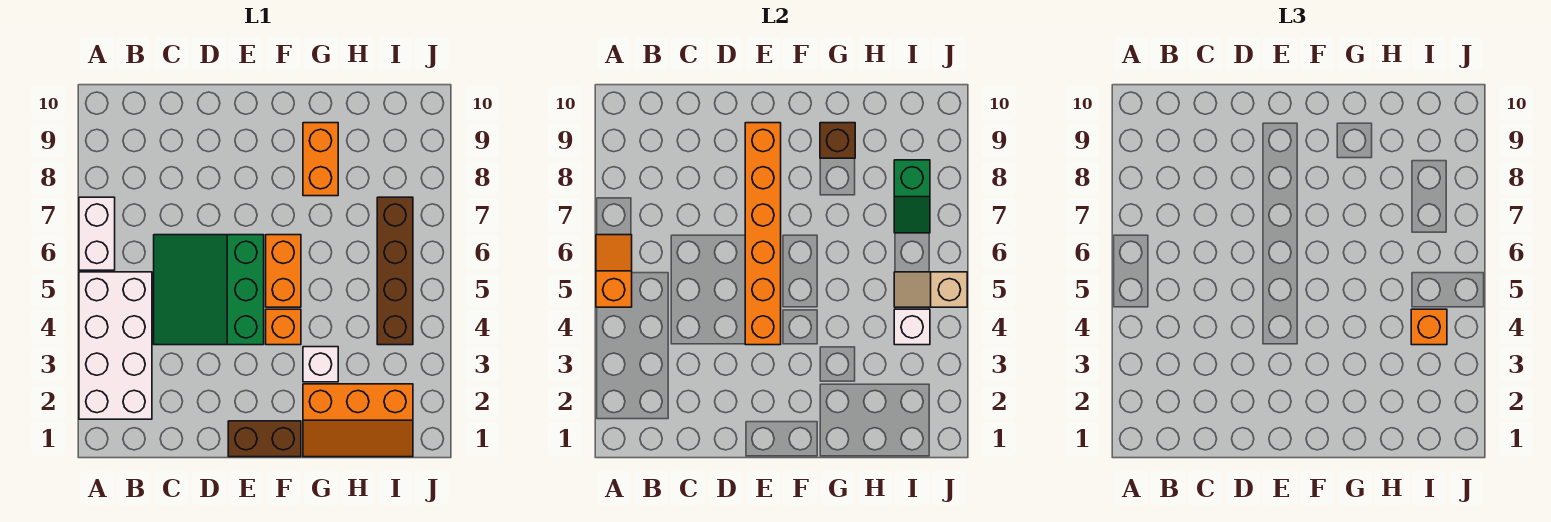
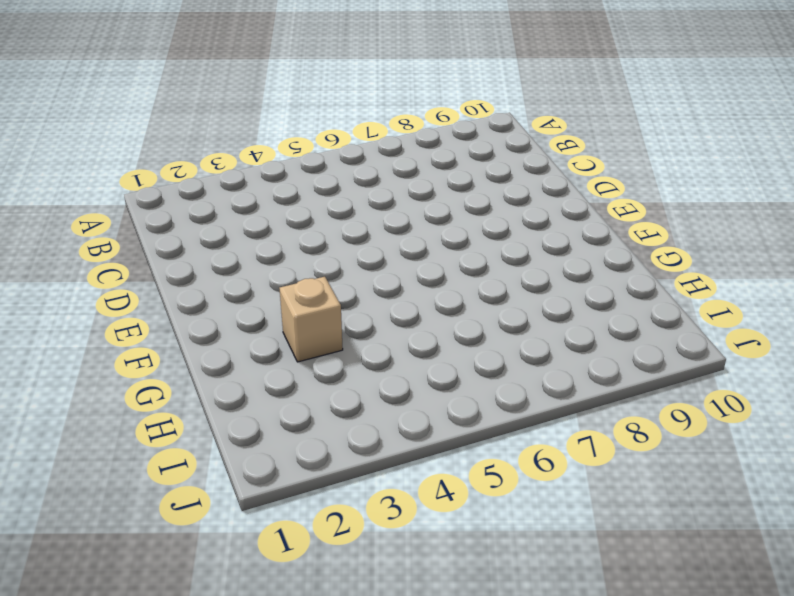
tan 1x1 brick [279,277,343,362] -> white 1x1 brick [303,347,338,382]
none -> white 2x4 brick [79,272,152,419]
none -> white 1x2 brick [79,197,115,270]
none -> green 3x3 slope [154,235,264,345]

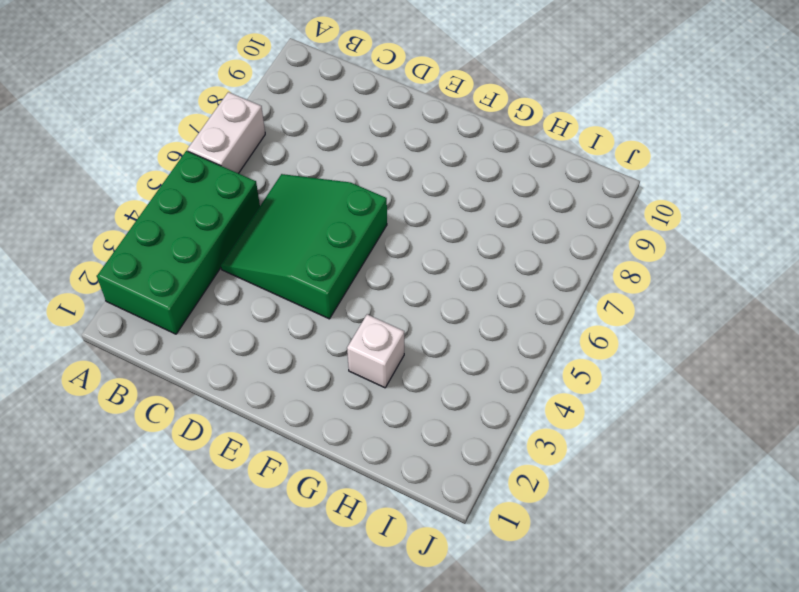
green 2x4 brick [97,151,260,334] -> white 2x4 brick [79,272,152,419]
none -> brown 1x2 brick [228,421,301,457]
none -> orange 1x1 brick [266,309,301,345]
none -> orange 1x2 brick [266,235,301,307]

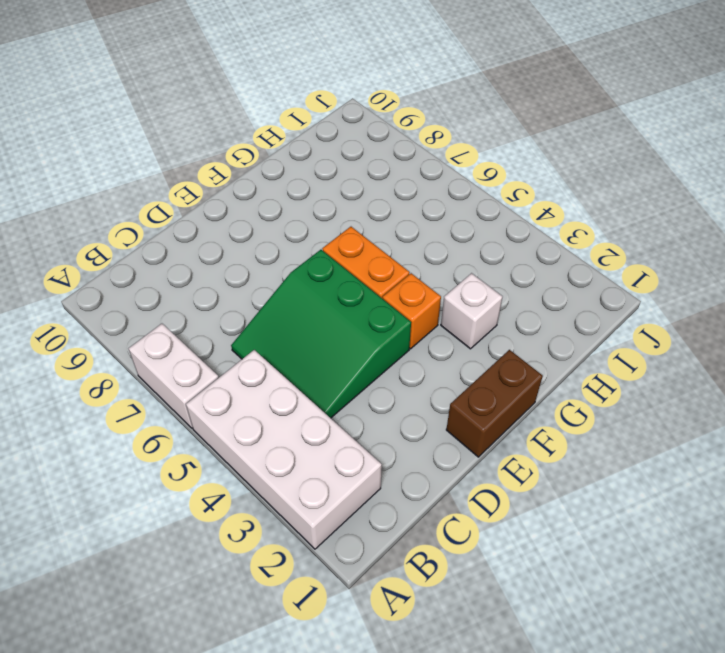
none -> orange 2x3 slope [303,384,413,457]
none -> orange 1x2 brick [303,123,338,196]
none -> brown 1x4 brick [377,197,413,345]

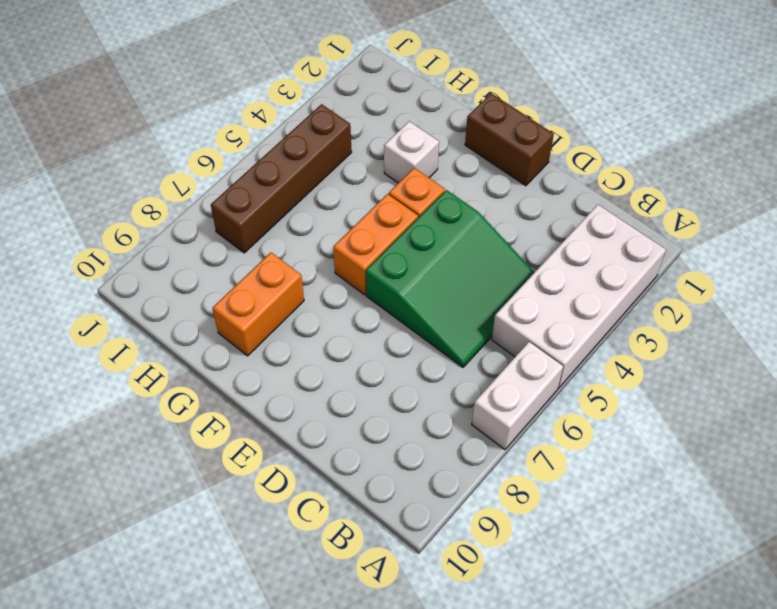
none -> orange 2x3 slope [303,384,413,457]
none -> orange 1x2 slope [596,235,632,307]
none -> orange 1x6 brick [745,123,781,345]

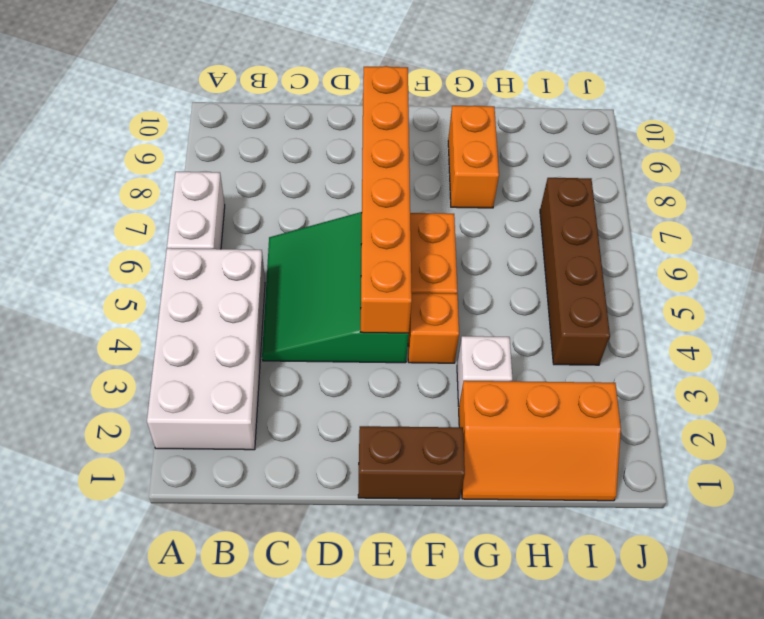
none -> orange 1x2 slope [596,235,632,307]
none -> brown 1x1 brick [820,123,855,158]
none -> white 1x1 brick [894,309,930,345]

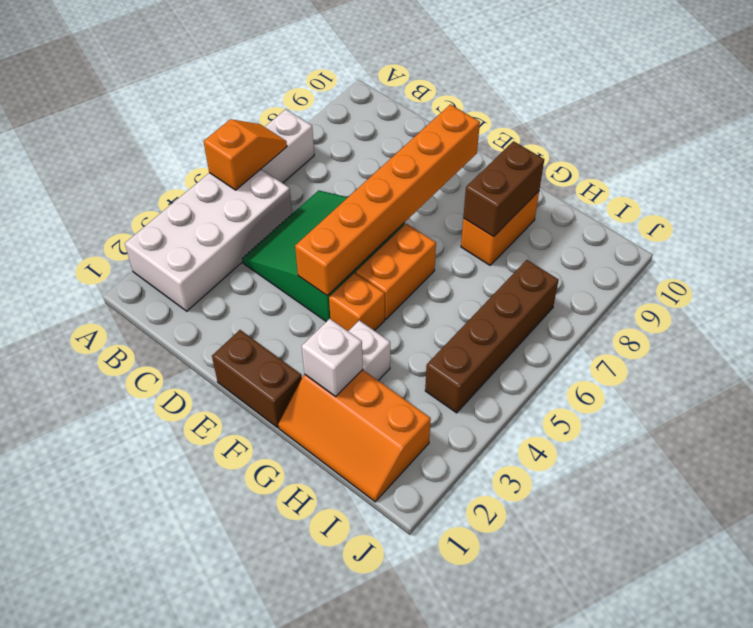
white 1x1 brick [302,319,363,396] -> white 1x1 brick moved to [894,309,930,345]
brown 1x2 brick [463,141,544,237] -> brown 1x1 brick [820,123,855,158]
none -> tan 1x2 slope [894,272,967,307]
none -> green 1x2 slope [894,160,930,233]
none -> orange 1x1 brick [1411,309,1447,345]

